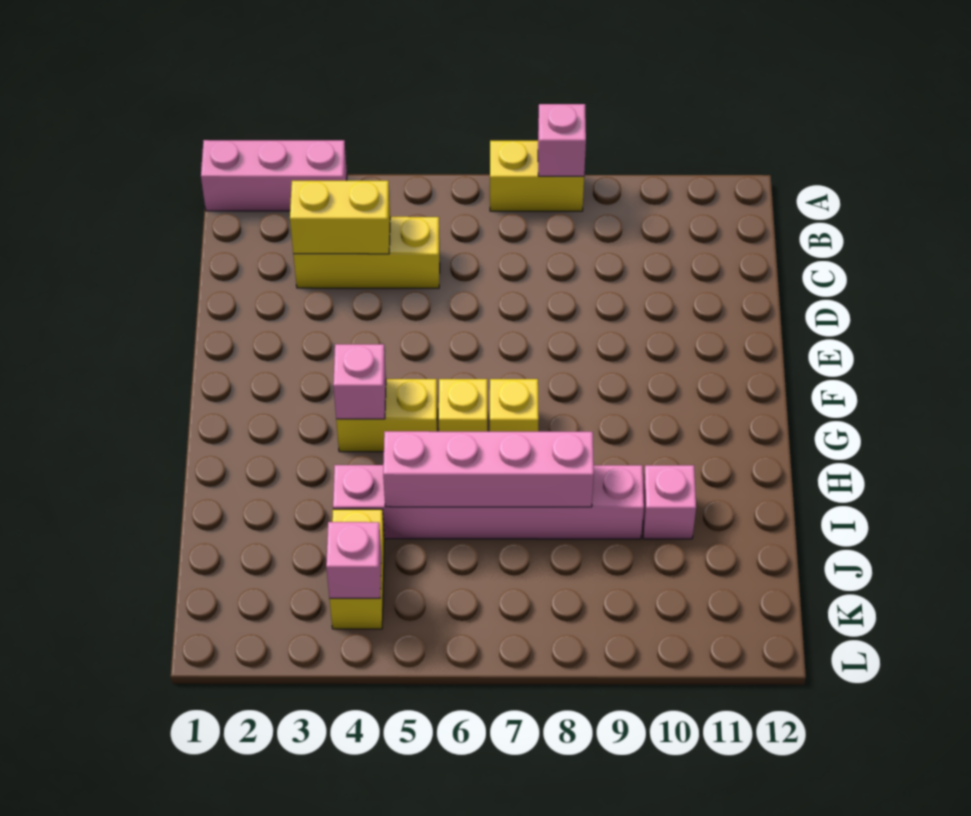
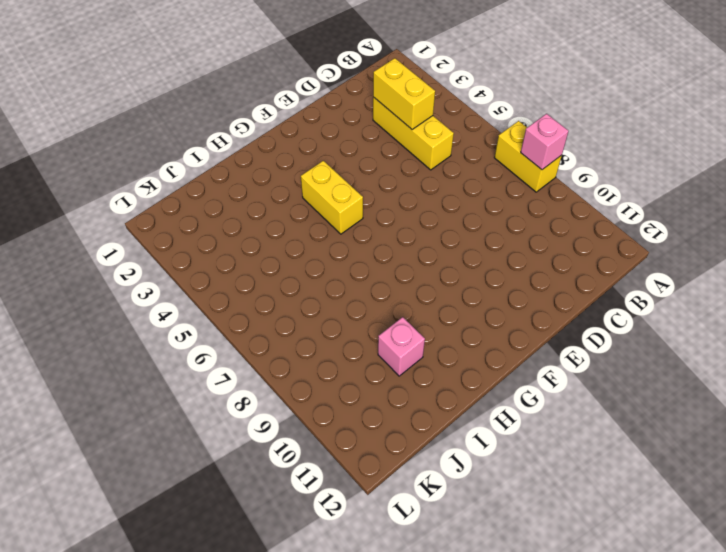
none -> pink 1x3 brick [201,140,347,211]
none -> yellow 1x1 brick [439,379,487,432]
none -> yellow 1x1 brick [490,379,539,432]

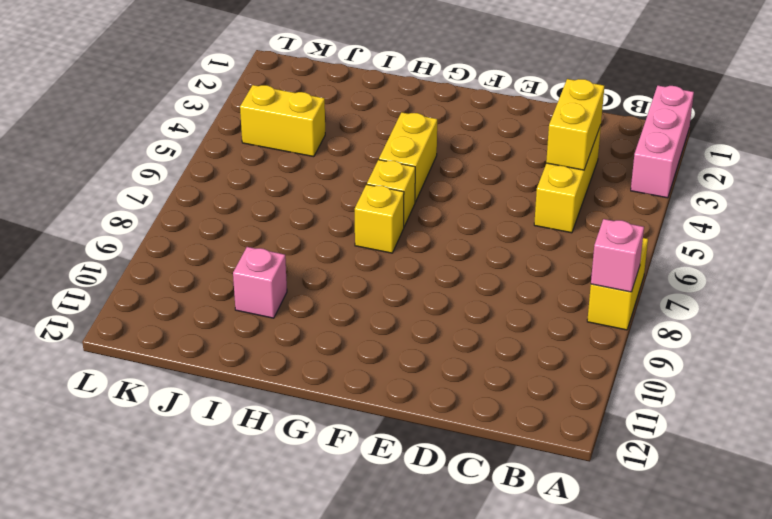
none -> pink 1x6 brick [333,465,644,539]
none -> pink 1x1 brick [333,344,386,419]
none -> pink 1x4 brick [383,431,594,507]

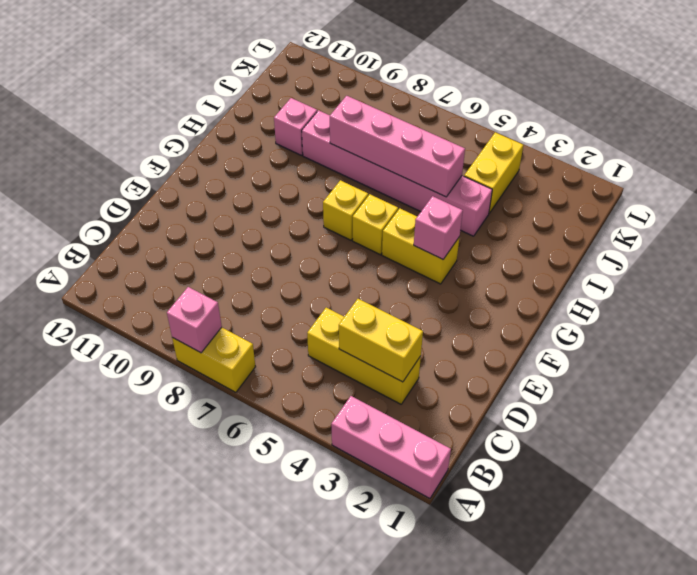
none -> pink 1x1 brick [326,522,381,598]

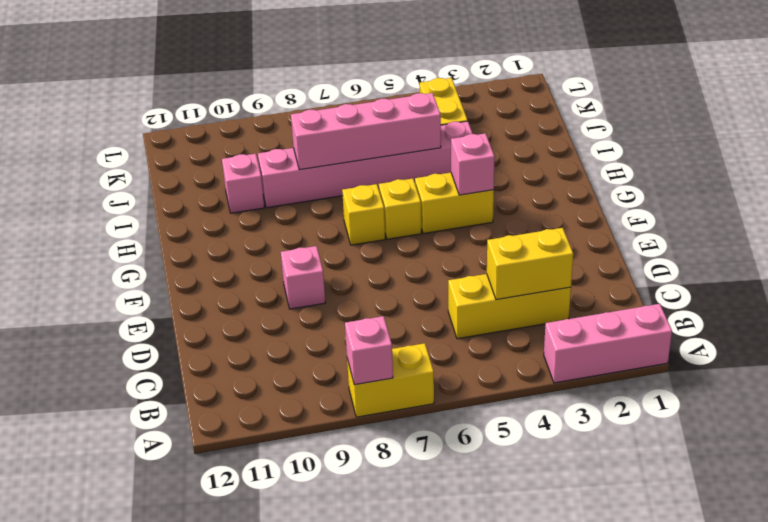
pink 1x1 brick [281,246,325,309] -> pink 1x1 brick moved to [326,522,381,598]

